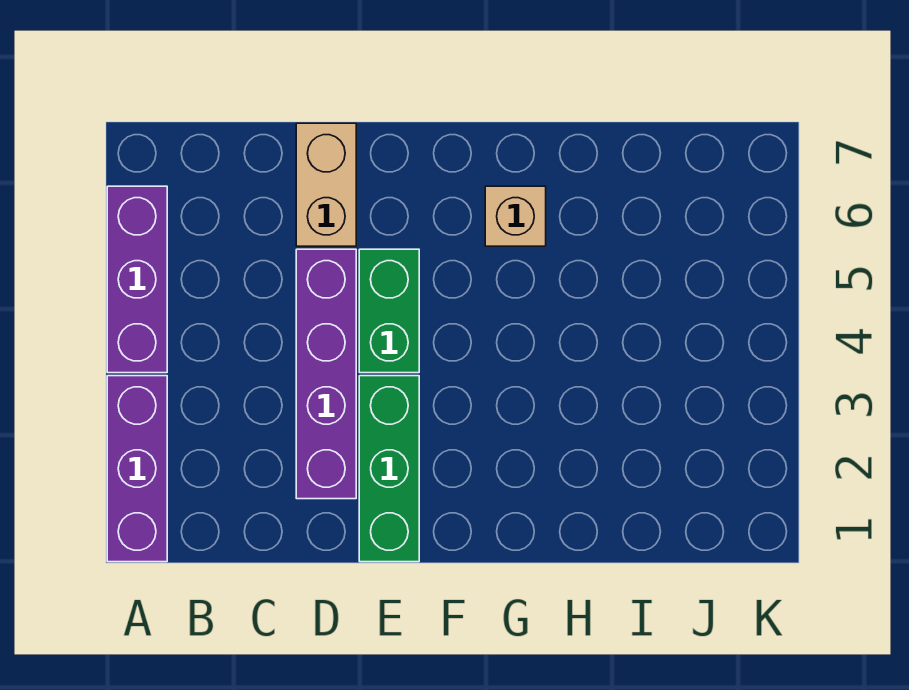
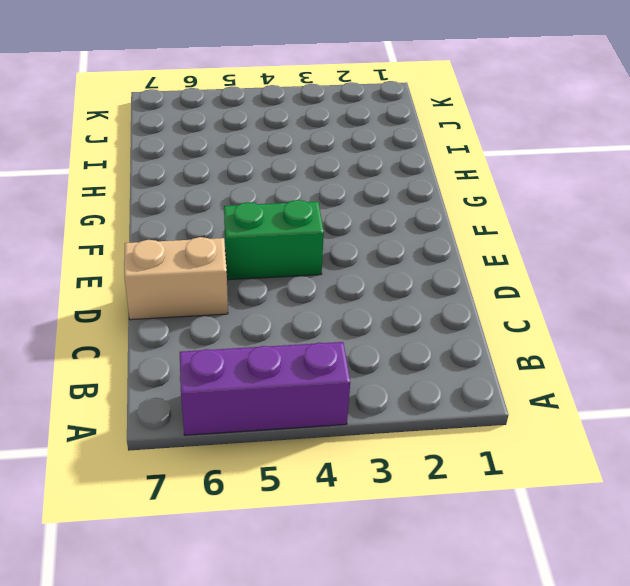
none -> purple 1x3 brick [107,376,167,562]
none -> purple 1x4 brick [296,249,356,499]

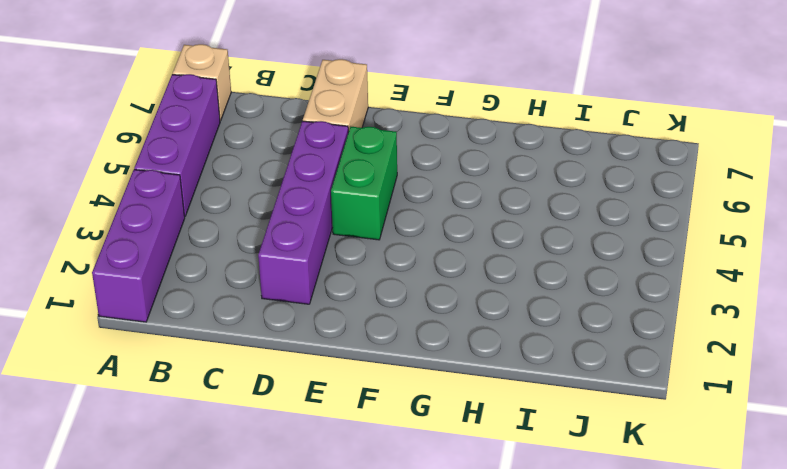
tan 1x1 brick [173,44,231,121] -> tan 1x1 brick moved to [485,186,546,246]
none -> green 1x3 brick [359,376,419,562]

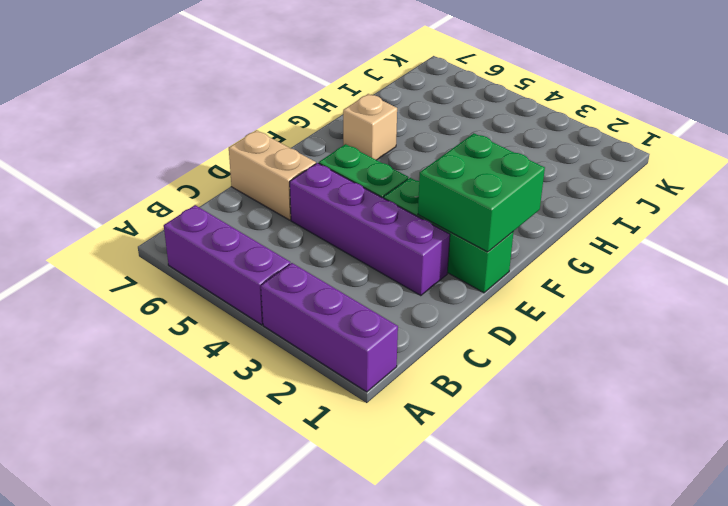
green 2x2 brick [418,133,545,252] -> none

